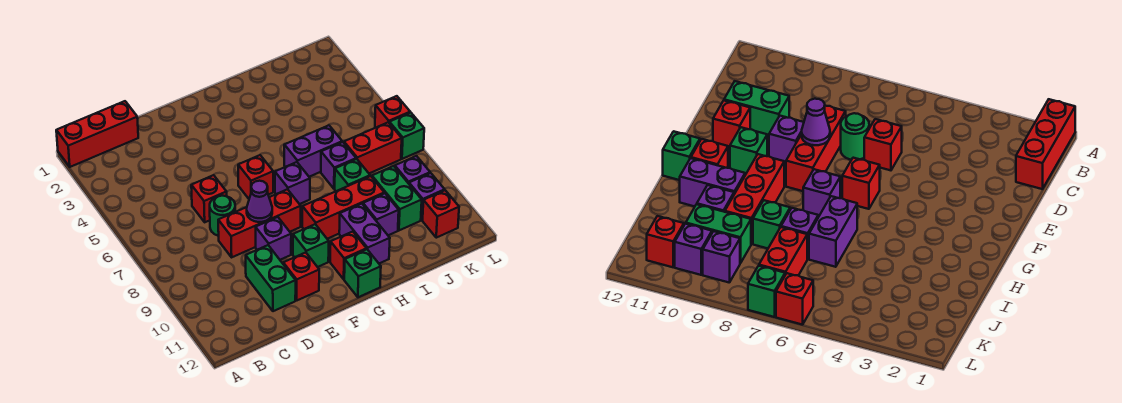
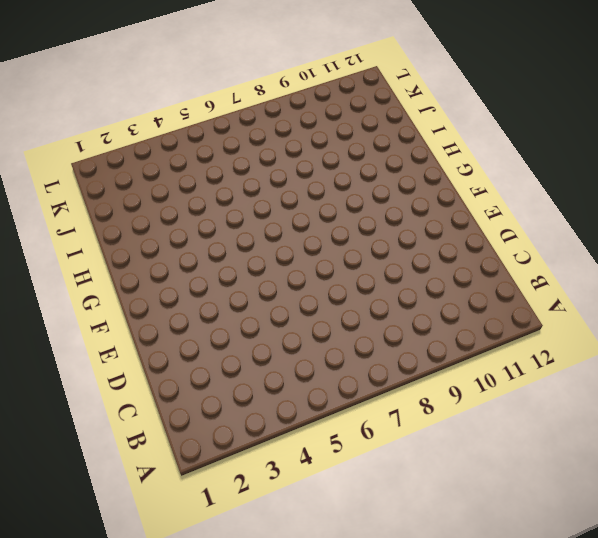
none -> red 1x3 brick [56,101,138,167]
none -> red 1x1 brick [191,175,227,222]
none -> green 1x1 round brick [210,196,235,236]

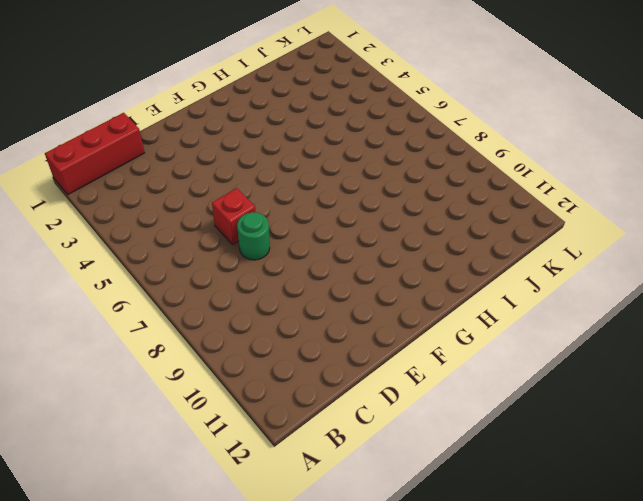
none -> red 1x3 brick [218,189,301,257]
none -> green 1x2 brick [246,245,296,311]
none -> purple 1x1 brick [256,217,291,260]

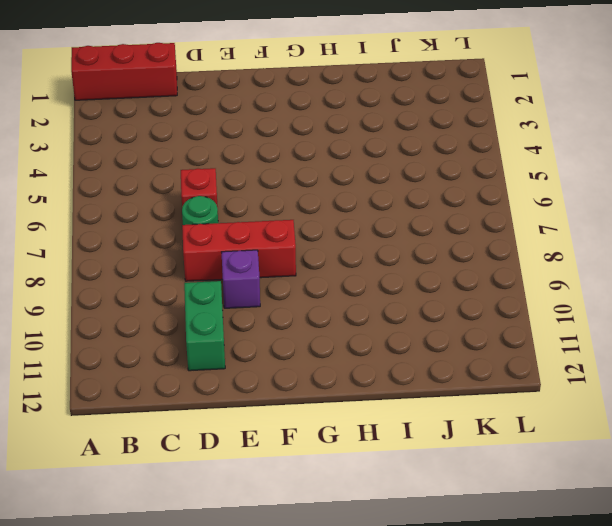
none -> red 1x1 brick [283,252,319,300]
none -> red 1x1 brick [238,155,273,199]
none -> green 1x1 brick [293,224,329,267]

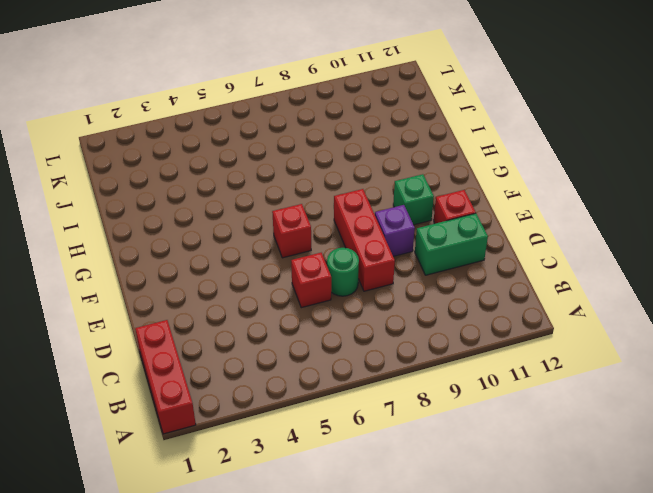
none -> purple 1x1 brick [275,162,310,204]
none -> red 1x3 brick [302,176,384,239]
none -> red 1x1 brick [330,232,366,279]

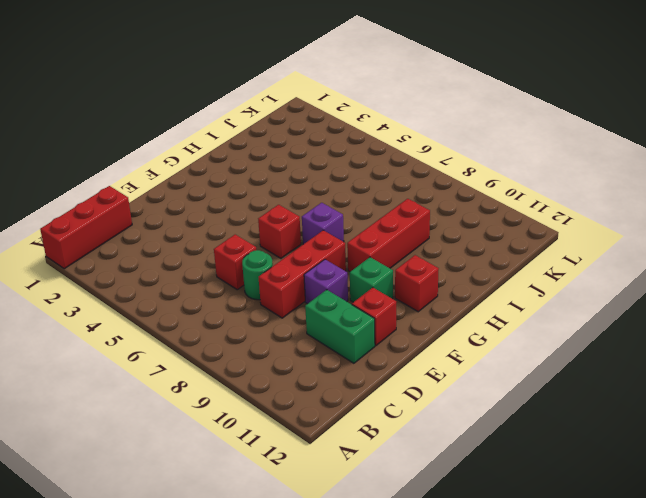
none -> green 1x1 brick [344,249,381,297]
none -> purple 1x2 brick [284,125,342,177]
none -> purple 1x2 brick [339,204,390,263]

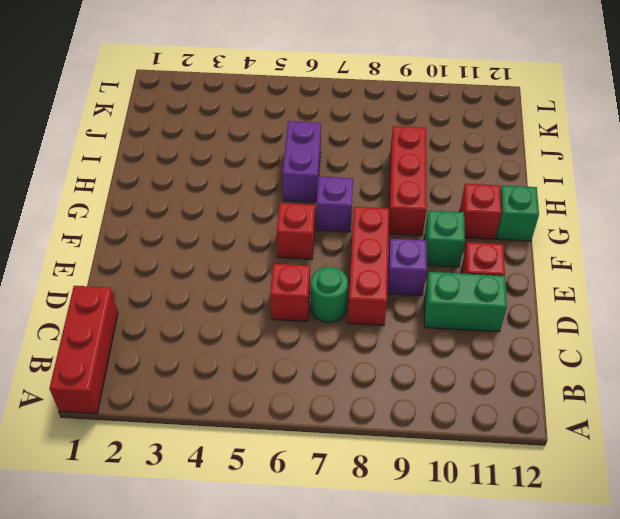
none -> purple 1x2 brick [339,204,390,263]
none -> purple 1x1 brick [321,142,356,189]
none -> green 1x1 brick [335,159,370,191]

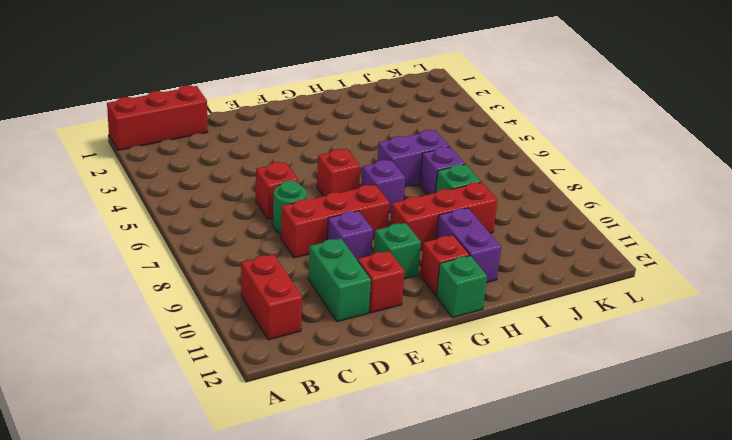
red 1x2 brick [241,254,302,340] -> red 1x2 brick turned to [344,122,402,173]
none -> purple 1x1 brick [363,193,399,235]
none -> green 1x2 brick [372,166,422,230]
none -> purple 1x1 brick [395,156,430,184]

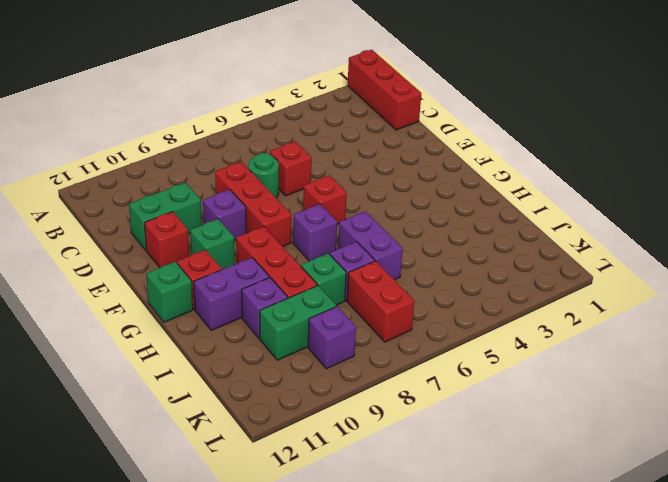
none -> purple 1x1 brick [409,173,445,220]
none -> red 1x1 brick [423,190,459,238]
none -> red 1x1 brick [375,96,410,127]

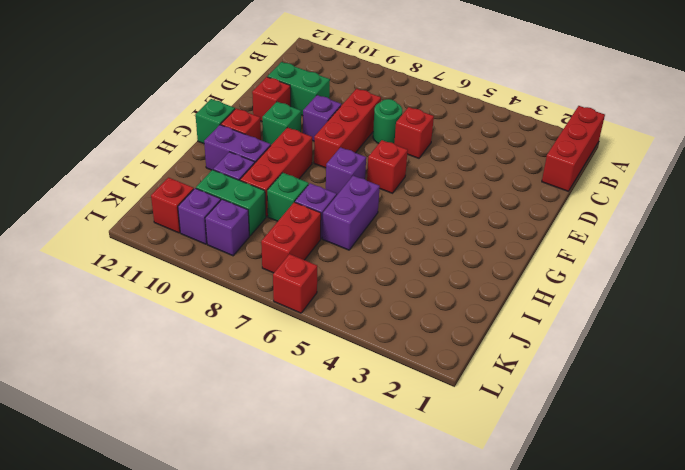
none -> green 1x1 brick [389,112,424,159]
none -> purple 1x1 cone [247,181,272,222]

